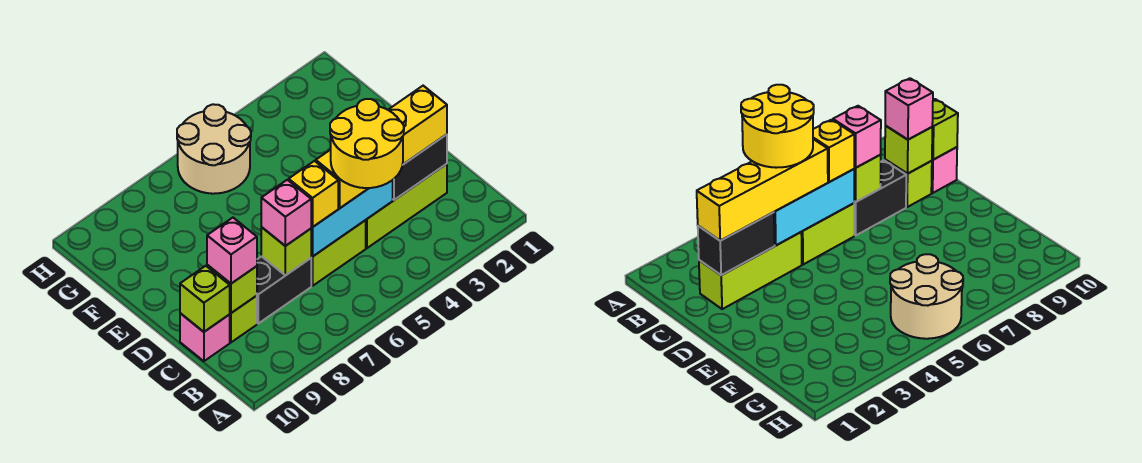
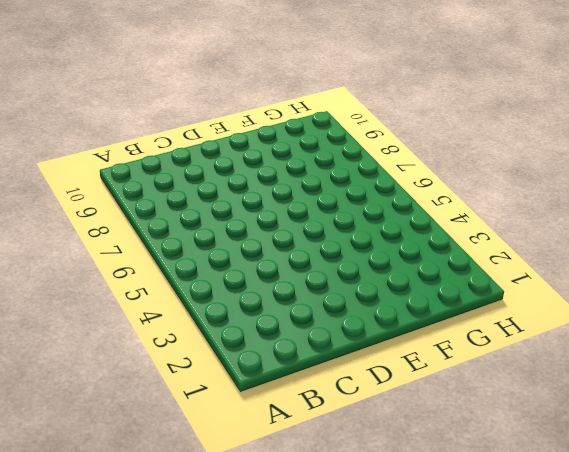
none -> lime 1x3 brick [366,164,447,248]
none -> lime 1x2 brick [311,220,366,286]
none -> black 1x2 brick [257,256,311,323]

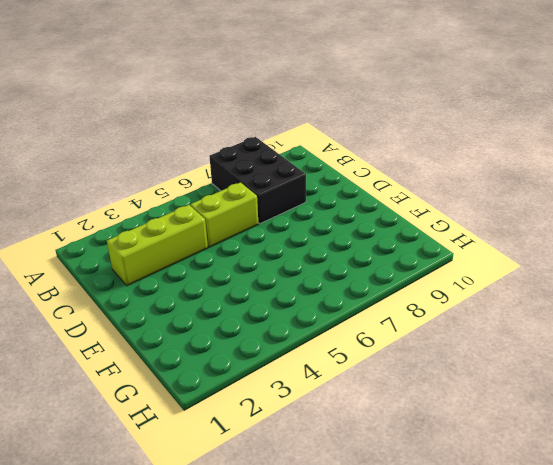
black 2x3 brick [209,137,306,224] -> black 1x2 brick [257,256,311,323]
none -> lime 1x1 brick [229,296,257,342]
none -> pink 1x1 brick [180,313,230,361]
none -> tan 2x2 round brick [177,104,251,194]

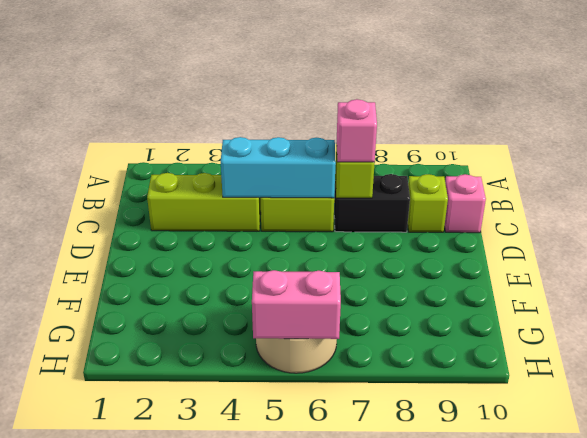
pink 1x2 brick [252,270,341,339] -> none
none -> black 1x2 brick [393,134,447,200]
none -> lime 1x1 brick [207,265,257,313]
none -> lime 1x1 brick [180,266,230,332]

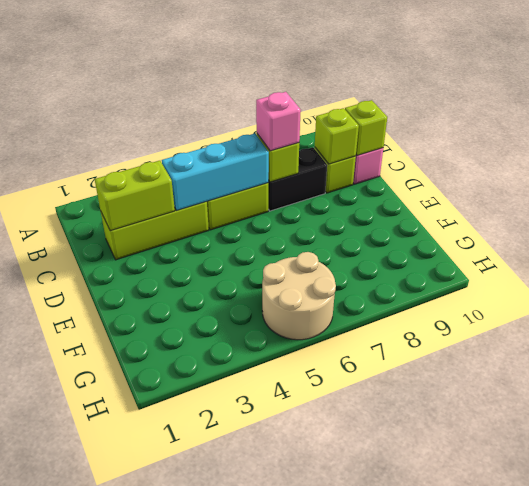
lime 1x2 brick [95,161,175,231] -> black 1x2 brick [393,134,447,200]
none -> yellow 1x4 brick [316,86,447,208]
none -> yellow 1x1 brick [289,161,338,227]
none -> pink 1x1 brick [207,218,257,284]

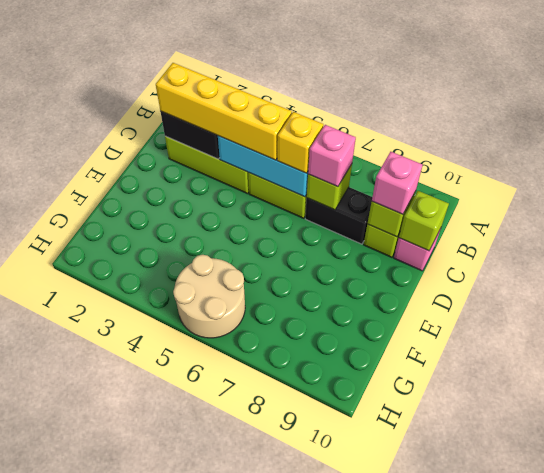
none -> yellow 2x2 round brick [330,99,404,188]

